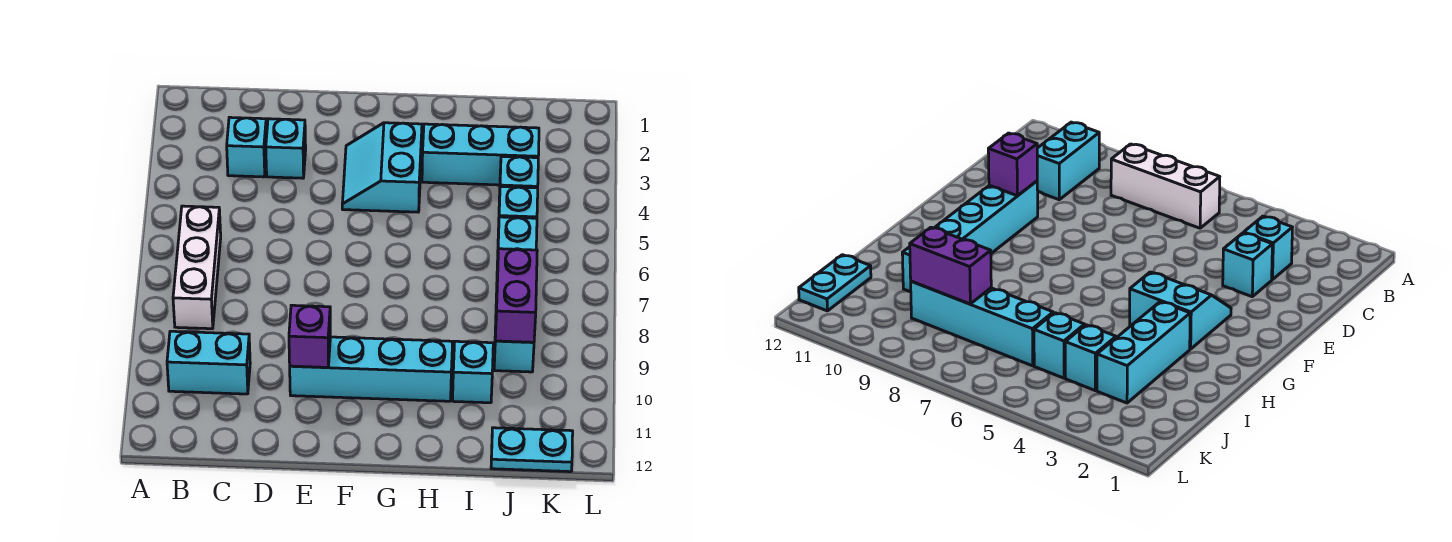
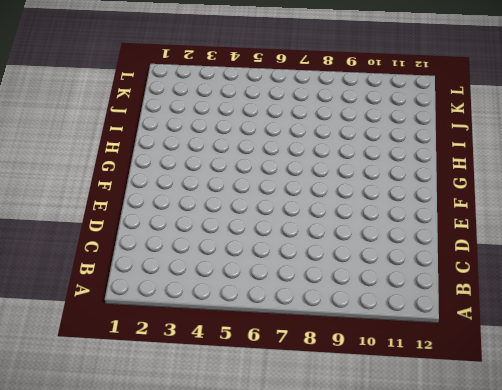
none -> white 1x3 brick [173,206,221,329]
none -> cyan 1x2 brick [167,331,250,394]
none -> cyan 1x1 brick [227,117,267,177]

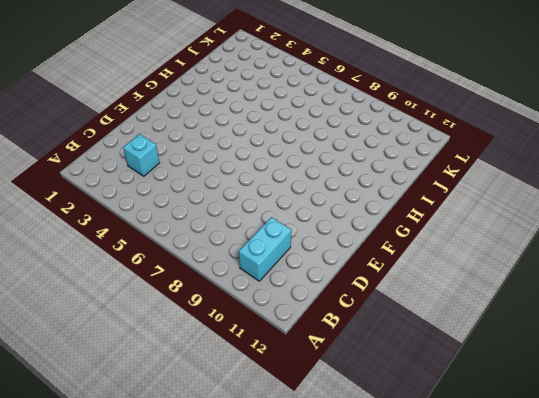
none -> white 1x3 brick [173,206,221,329]
none -> cyan 1x1 brick [266,119,306,178]
none -> cyan 1x4 brick [290,337,453,401]

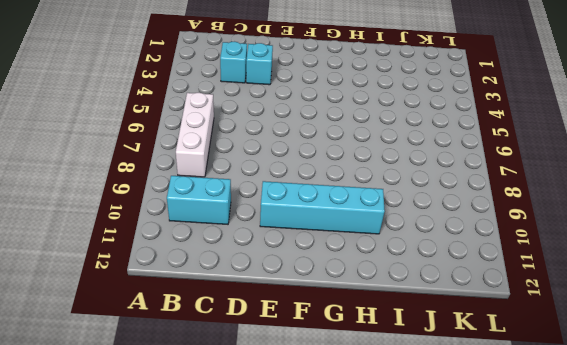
none -> cyan 2x2 slope [342,123,422,212]
none -> cyan 1x3 brick [422,124,539,185]
none -> cyan 1x1 brick [453,341,493,403]

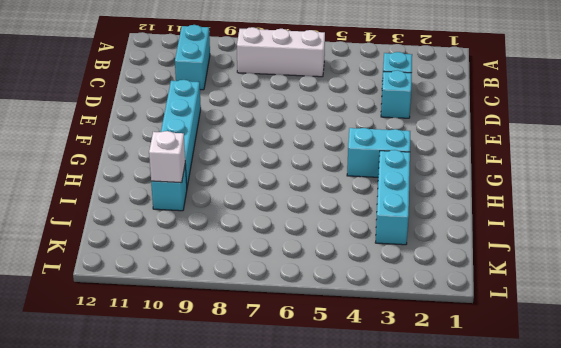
white 1x1 brick [149,131,185,183] -> none
none -> cyan 1x1 brick [499,156,538,201]
none -> cyan 1x1 brick [498,187,538,233]
none -> cyan 1x4 brick [494,217,537,372]

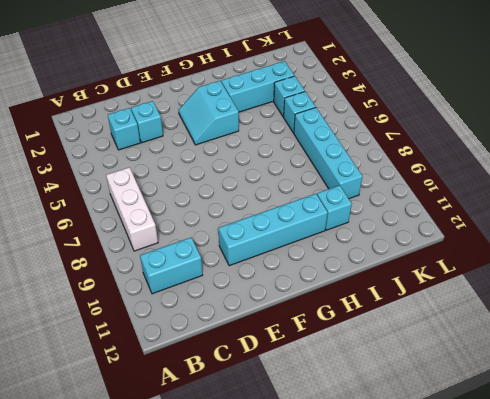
none -> cyan 1x2 plate [491,428,573,472]
none -> purple 1x1 brick [289,305,330,367]
none -> purple 1x2 brick [495,249,537,342]

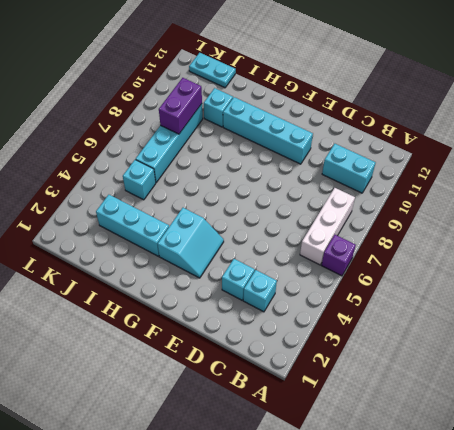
purple 1x1 brick [321,235,356,276] -> purple 1x1 brick moved to [289,305,330,367]
none -> cyan 1x1 brick [499,156,538,201]

